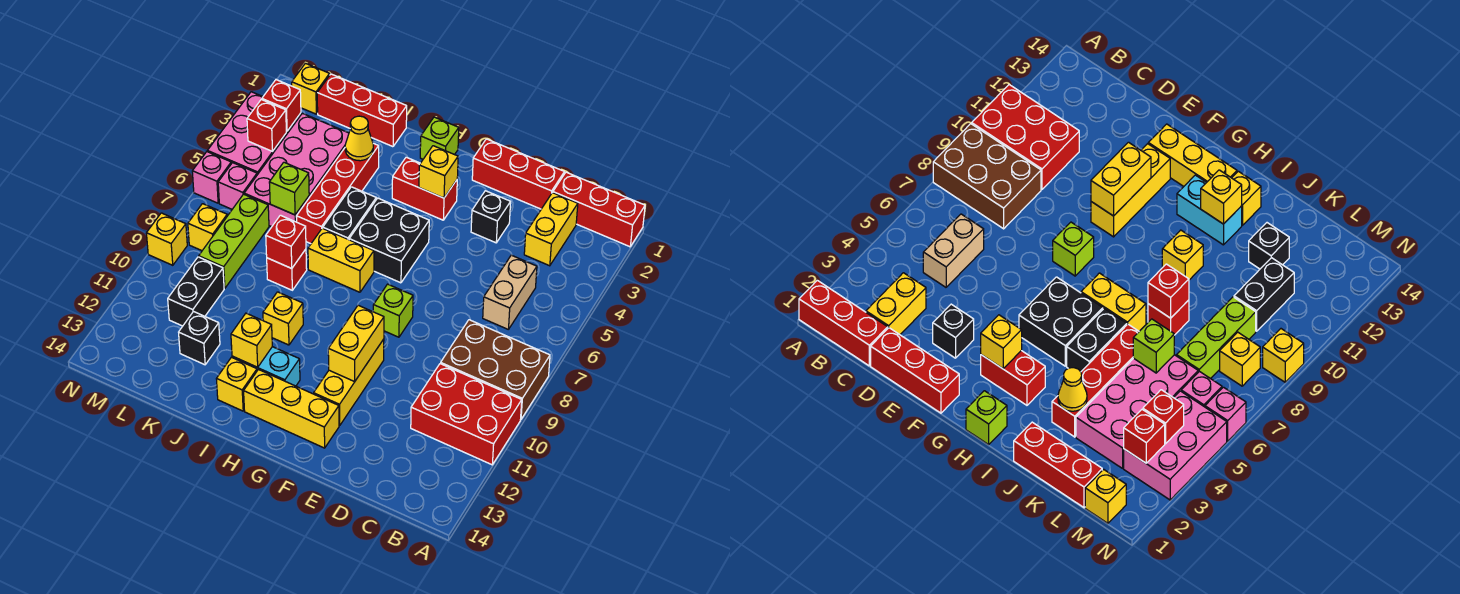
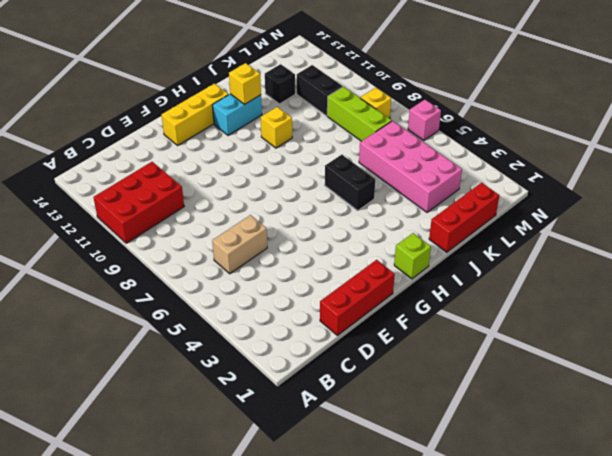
tan 1x2 brick [212,215,267,274] -> tan 1x2 brick turned to [483,255,537,330]
none -> red 1x3 brick [553,172,645,247]
none -> brown 2x3 brick [441,320,550,419]
none -> yellow 1x2 brick [524,193,578,266]
none -> black 1x1 brick [471,191,511,243]

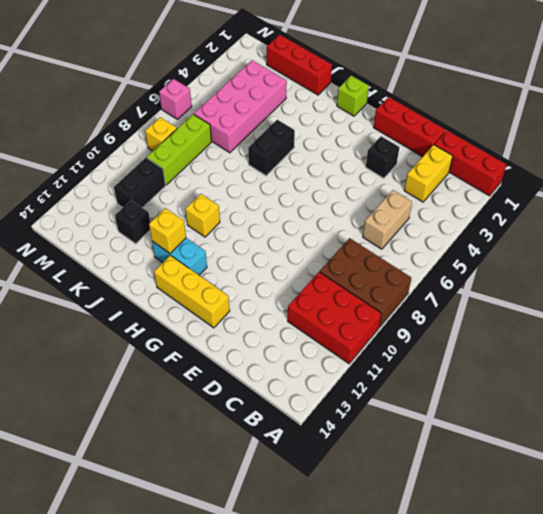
none -> lime 1x1 brick [373,284,413,337]
none -> yellow 1x3 brick [314,339,384,425]
none -> red 1x2 brick [392,157,457,220]
none -> black 2x2 brick [349,198,429,283]

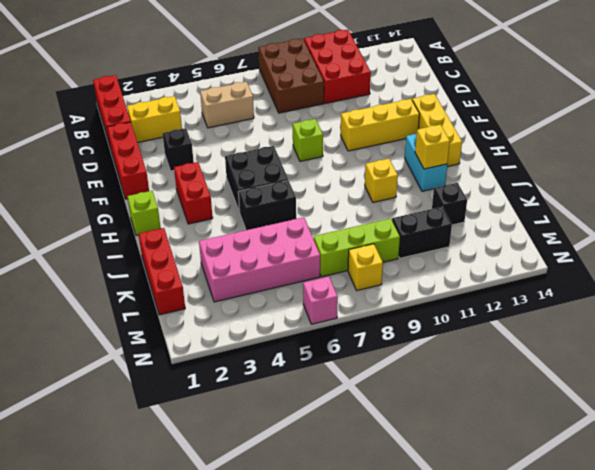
none -> yellow 1x2 brick [308,228,374,292]
none -> yellow 1x1 brick [217,357,257,411]
none -> red 1x4 brick [296,143,379,244]
none -> red 1x1 brick [267,249,307,290]

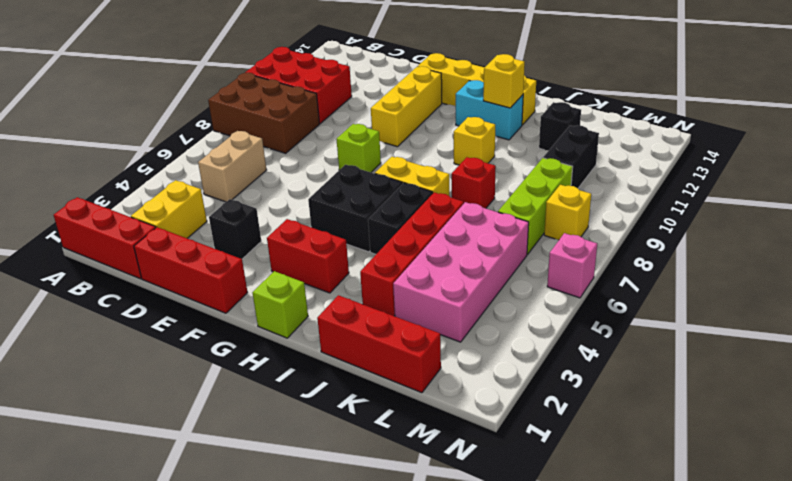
none -> yellow 1x1 brick [292,63,330,114]
none -> pink 2x3 brick [207,92,301,175]
none -> pink 1x1 brick [218,163,257,209]
none -> yellow 1x1 brick [146,213,187,265]

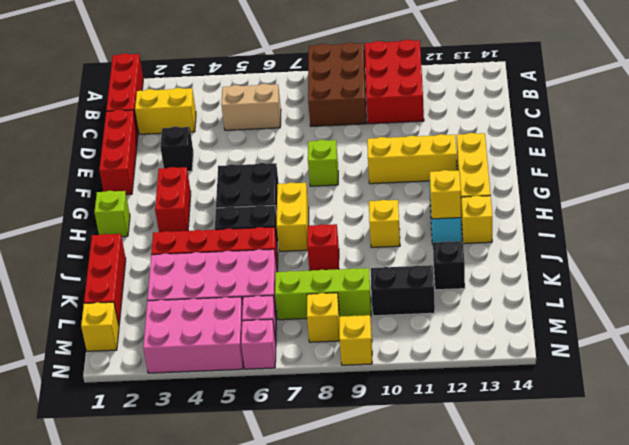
none -> yellow 1x2 brick [328,305,384,382]
none -> yellow 1x1 brick [419,146,458,198]
none -> yellow 1x1 cone [345,116,373,161]
none -> red 1x1 brick [266,215,306,269]

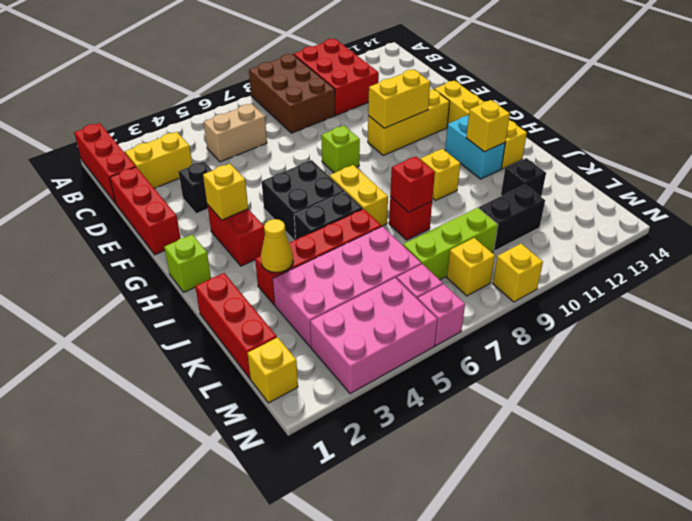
none -> lime 1x1 brick [269,162,309,215]
none -> red 1x1 brick [262,80,301,131]
none -> red 1x1 brick [247,100,286,152]

